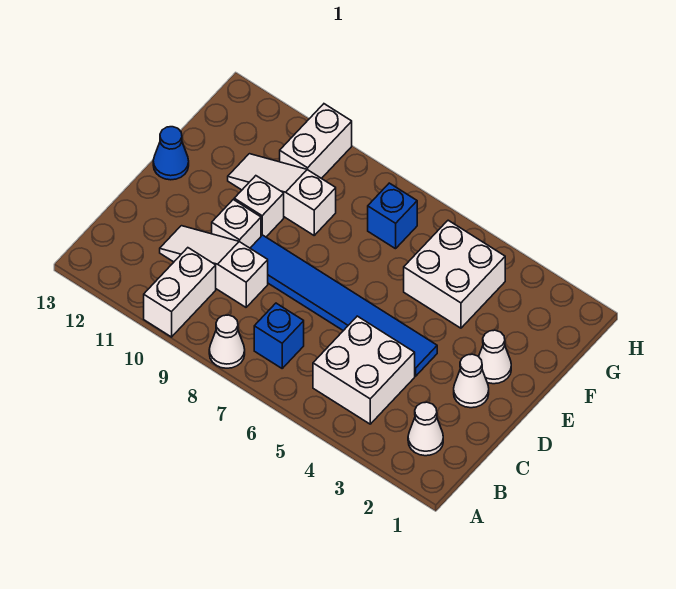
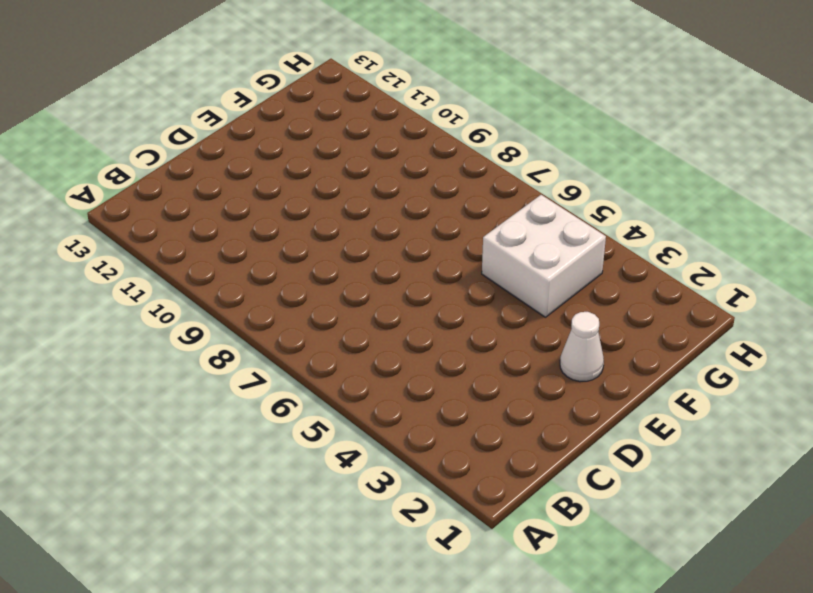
none -> white 1x1 cone [209,315,245,368]
none -> white 1x2 brick [144,248,216,337]
none -> white 1x1 cone [408,402,443,456]

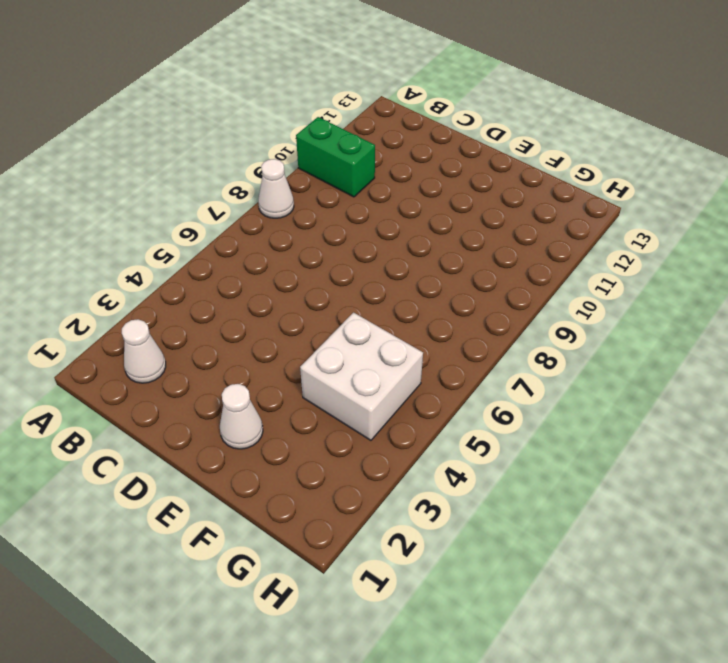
green 1x2 brick [296,117,375,197] -> white 1x2 brick [144,248,216,337]
none -> white 2x2 brick [313,316,415,424]
none -> blue 1x1 brick [254,303,304,368]
none -> white 1x3 slope [160,226,268,307]

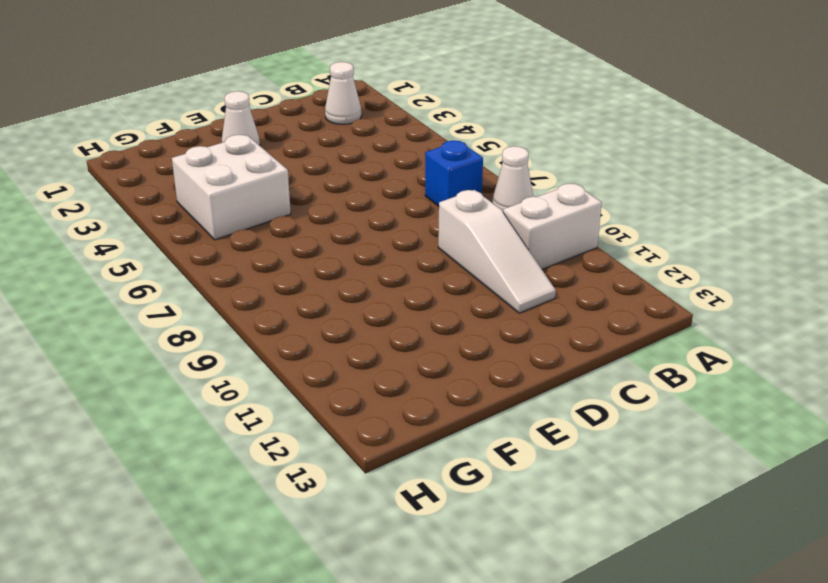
none -> white 2x2 brick [313,316,415,424]
none -> white 1x1 cone [454,354,489,408]
none -> blue 1x6 tile [250,235,437,376]

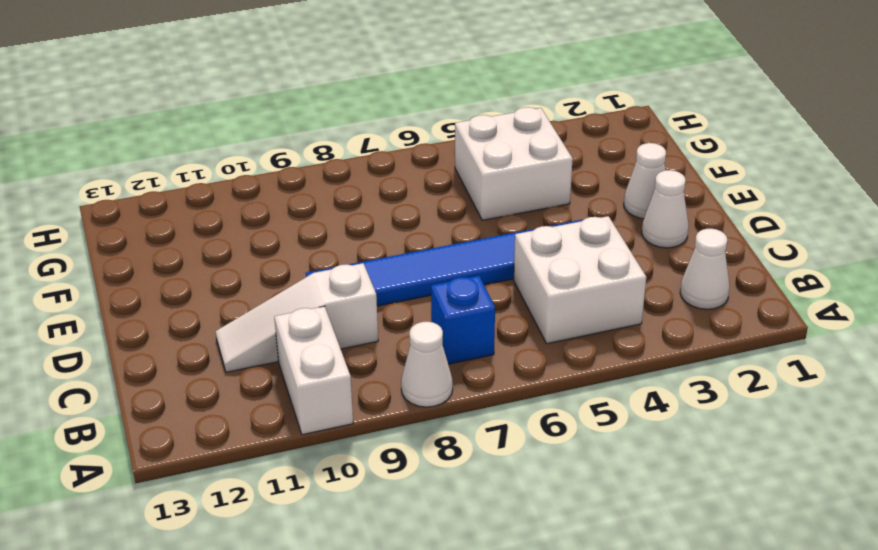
none -> white 1x1 brick [212,200,261,248]
none -> white 1x1 brick [234,176,284,237]
none -> blue 1x1 cone [153,127,189,180]

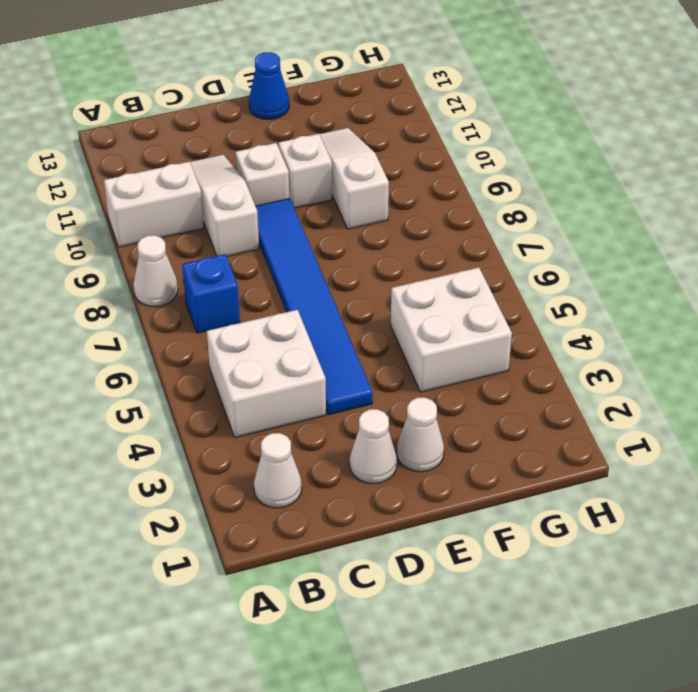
none -> blue 1x1 brick [368,183,417,249]
none -> white 1x2 brick [280,104,352,179]

